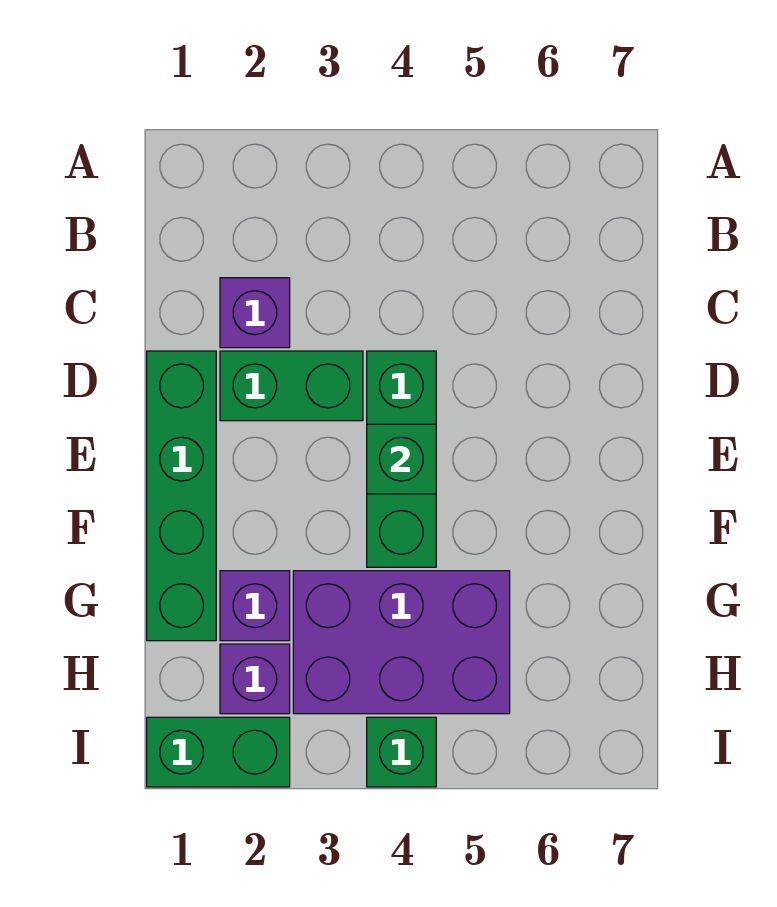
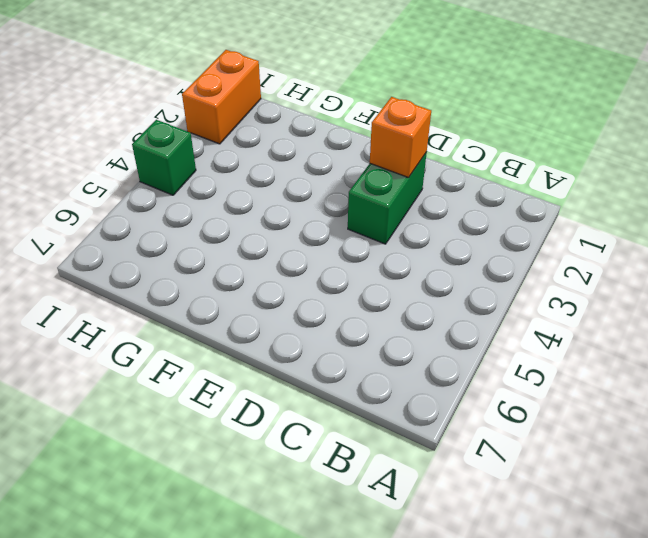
orange 1x1 brick [370,97,431,178] -> none
orange 1x2 brick [182,50,261,144] -> green 1x2 brick [147,717,290,787]
none -> purple 1x1 brick [220,278,290,348]
none -> green 1x4 brick [147,351,216,641]

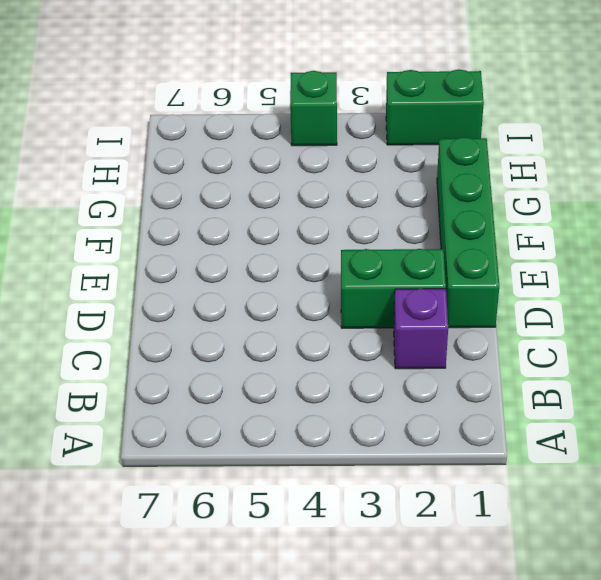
none -> green 1x3 brick [367,351,436,567]
none -> purple 1x1 brick [220,571,290,641]

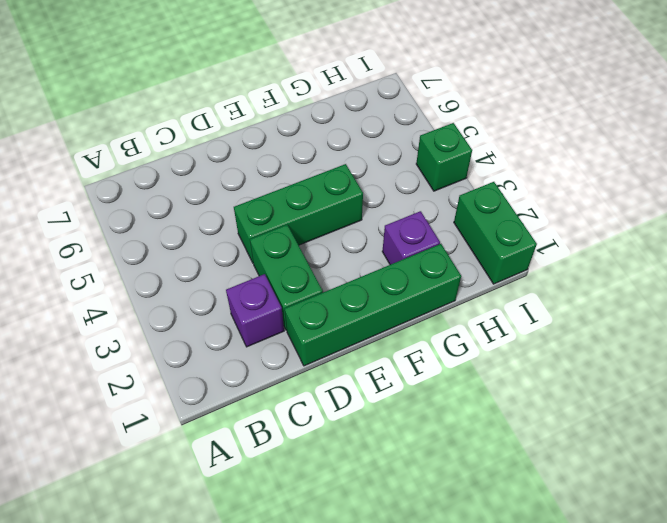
none -> purple 2x3 brick [293,571,510,714]
none -> purple 1x1 brick [220,644,290,714]

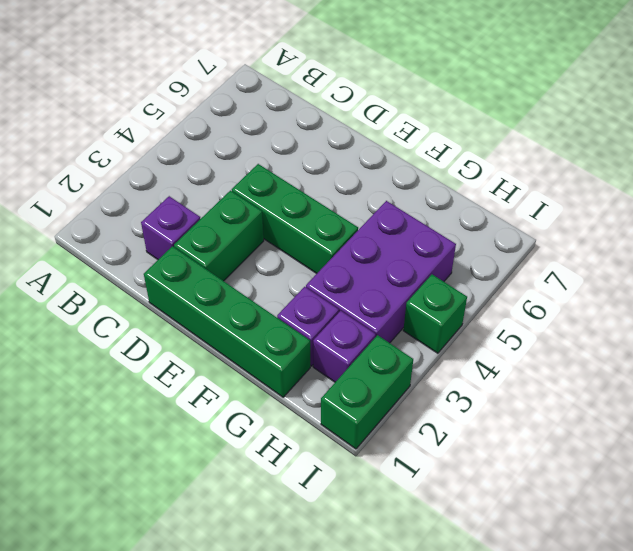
none -> green 1x1 brick [367,424,436,494]

